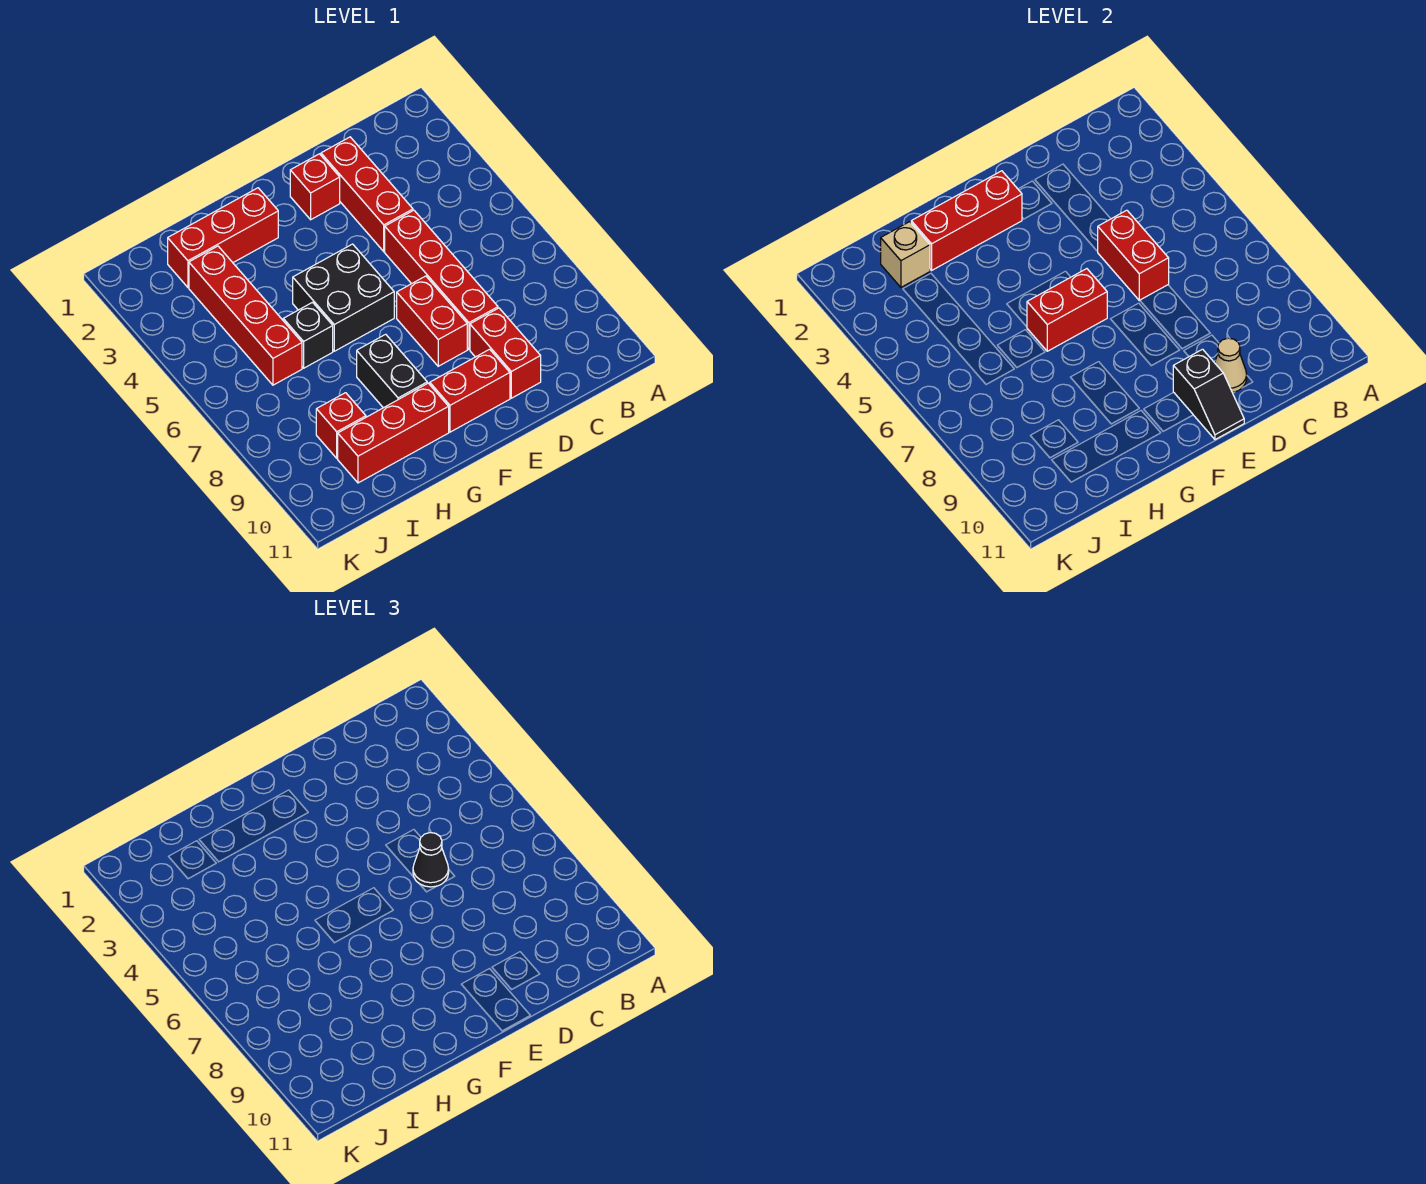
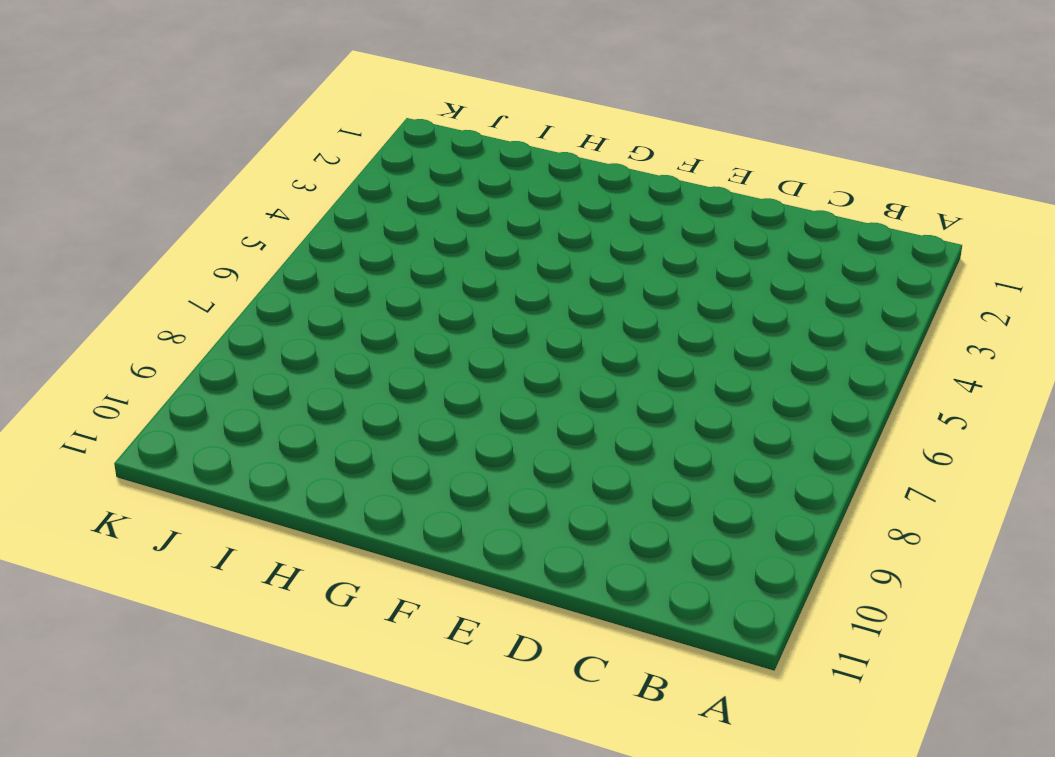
none -> red 1x3 brick [321,137,413,251]
none -> red 1x4 brick [385,210,498,349]
none -> red 1x2 brick [470,308,541,398]

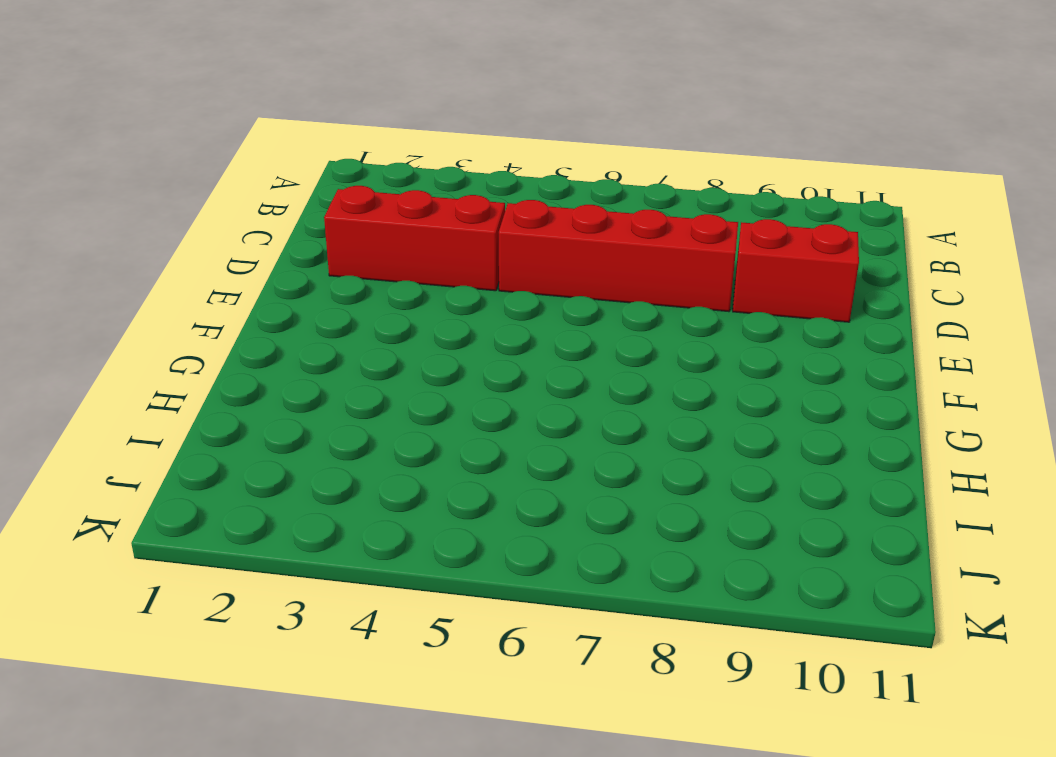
none -> red 1x1 brick [290,154,340,220]
none -> red 1x2 brick [397,276,467,366]
none -> red 1x2 brick [430,349,510,432]

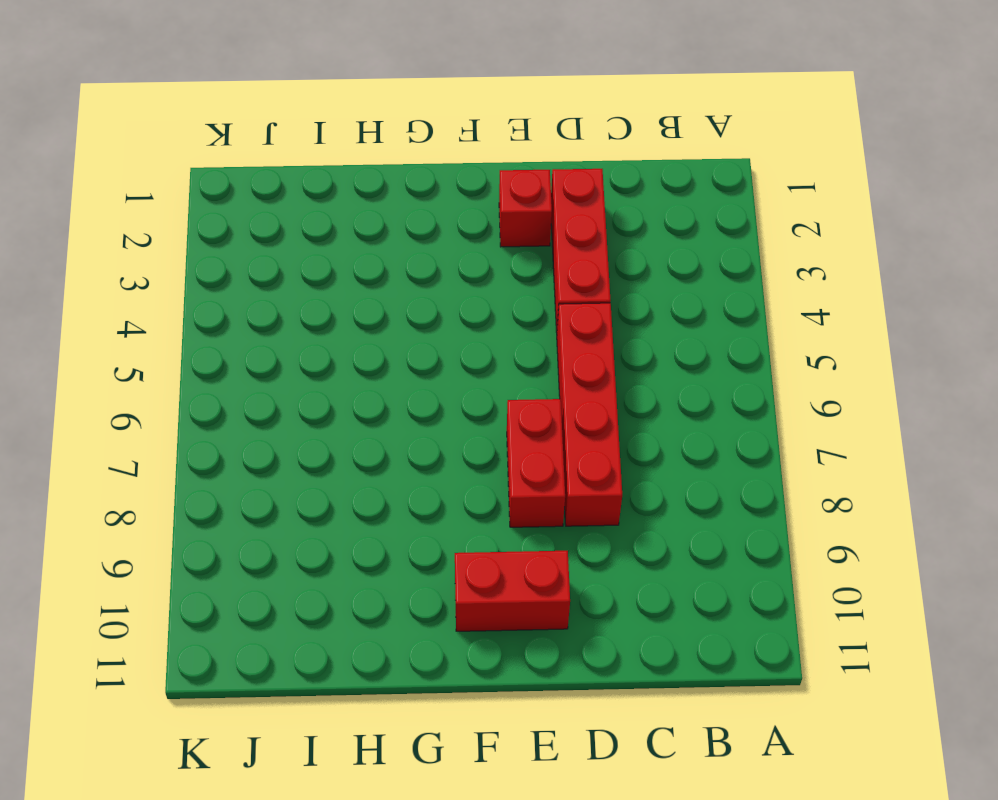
none -> red 1x2 brick [470,308,541,398]
none -> black 2x2 brick [293,244,394,351]
none -> red 1x3 brick [168,188,278,287]

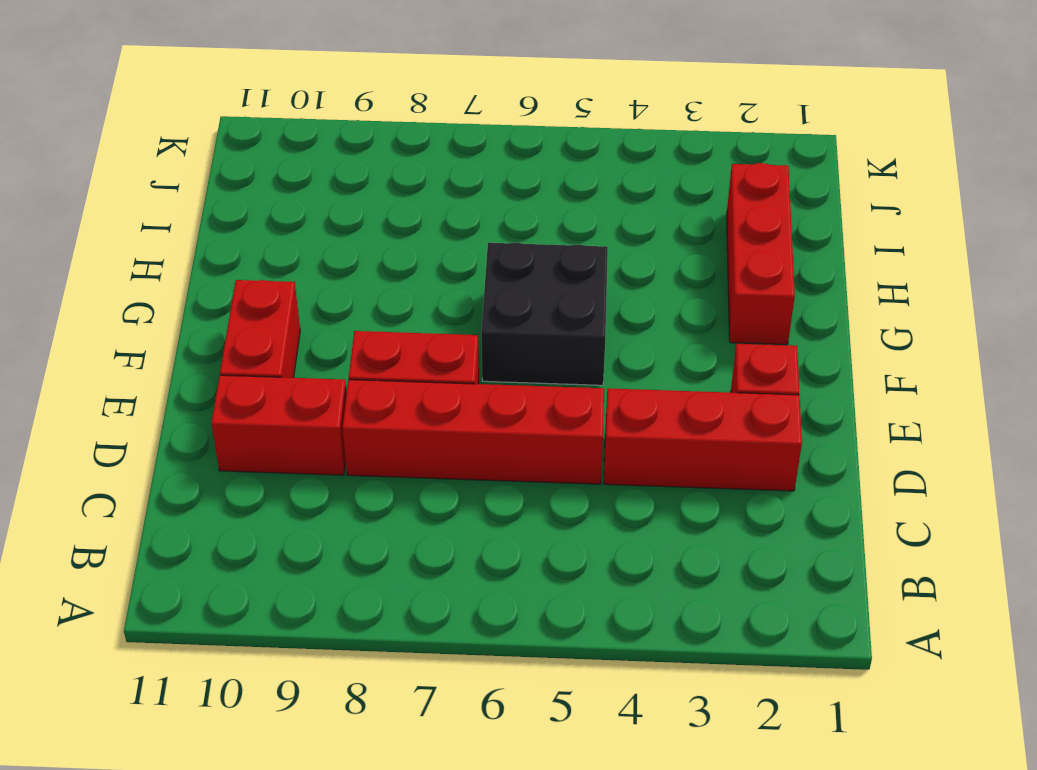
none -> black 1x2 brick [357,334,427,408]
none -> red 1x3 brick [338,383,449,483]
none -> black 1x1 brick [283,302,333,368]

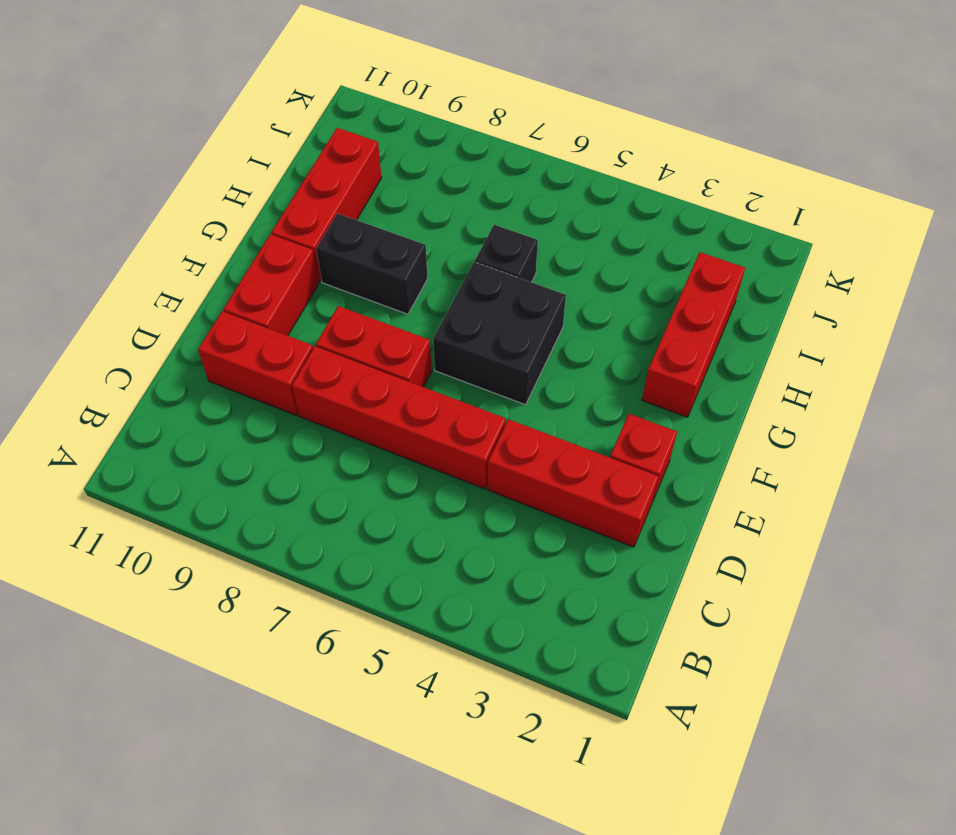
none -> red 1x4 brick [189,246,302,385]
none -> red 1x1 brick [316,393,366,458]
none -> red 1x2 brick [1098,210,1169,300]

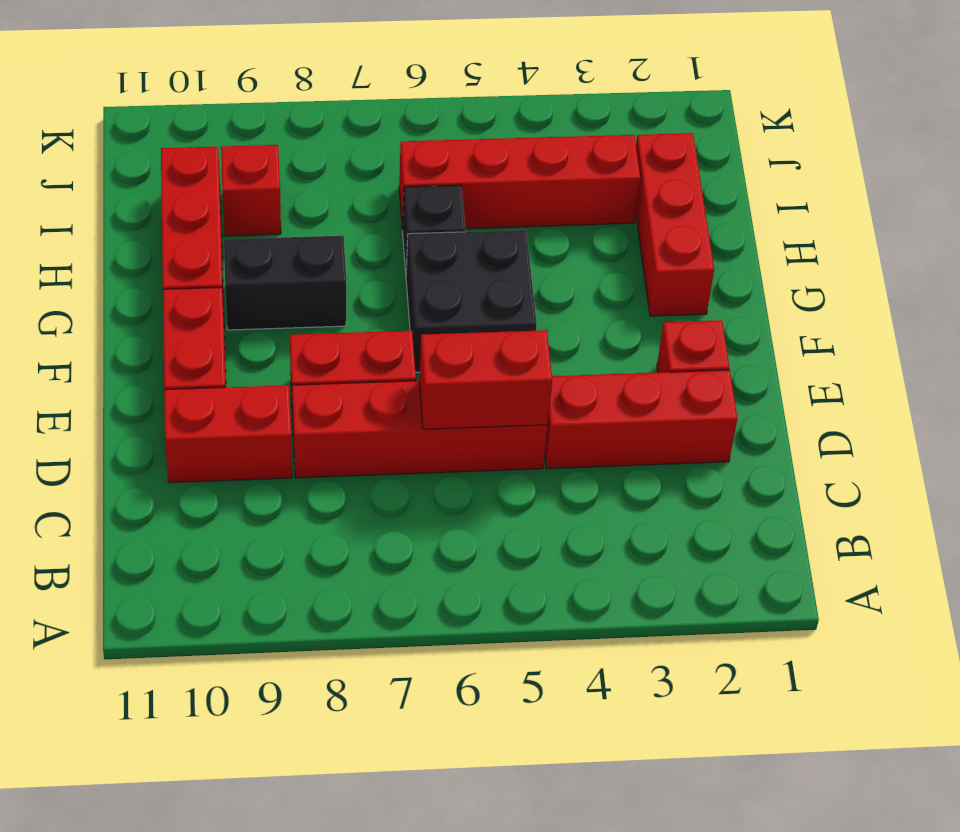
none -> tan 1x1 cone [1215,338,1247,392]
none -> black 1x2 slope [1173,349,1244,440]
none -> red 1x3 brick [911,171,1022,270]

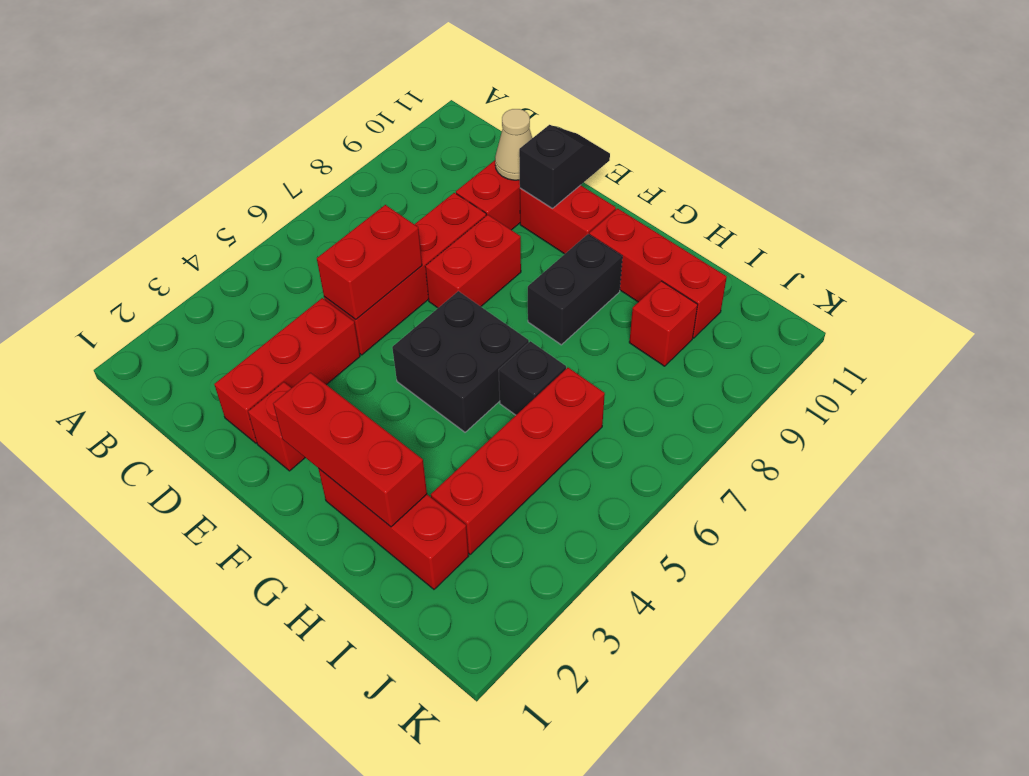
none -> red 1x2 brick [1027,269,1107,351]
none -> tan 1x1 brick [881,222,930,287]
none -> black 1x1 cone [413,833,449,887]

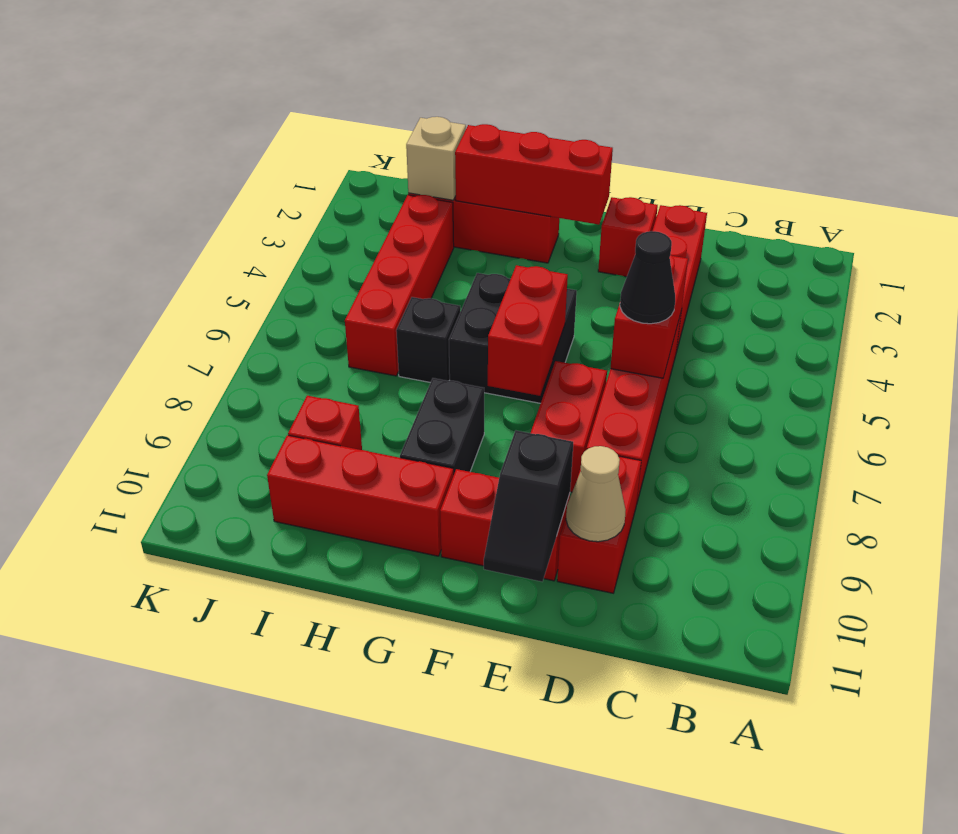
red 1x2 brick [488,265,568,396] -> red 1x2 brick turned to [1027,269,1107,351]

